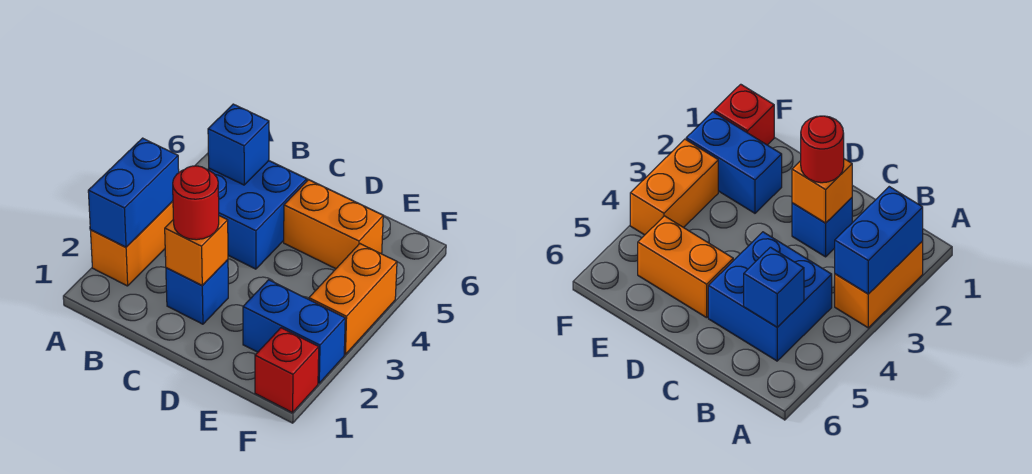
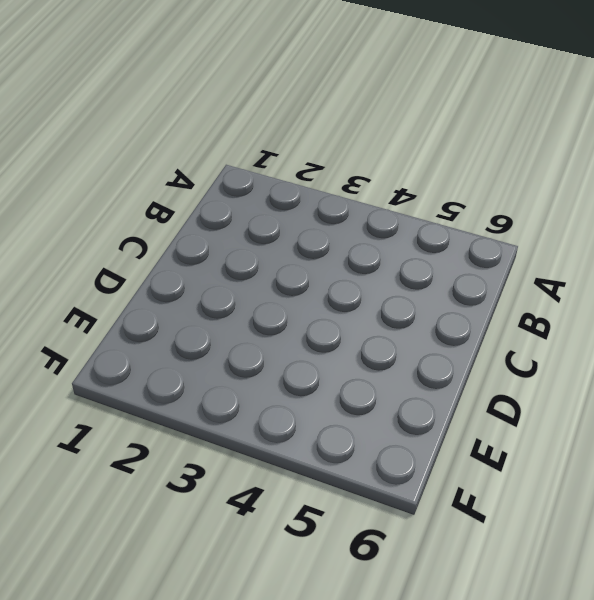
none -> orange 1x2 brick [90,201,173,286]
none -> blue 2x2 brick [208,161,307,269]

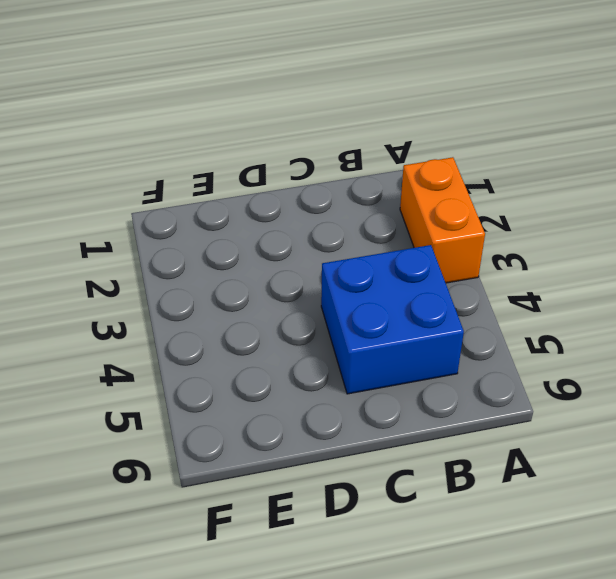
none -> blue 1x1 brick [166,260,228,324]
none -> orange 1x2 brick [284,180,383,269]

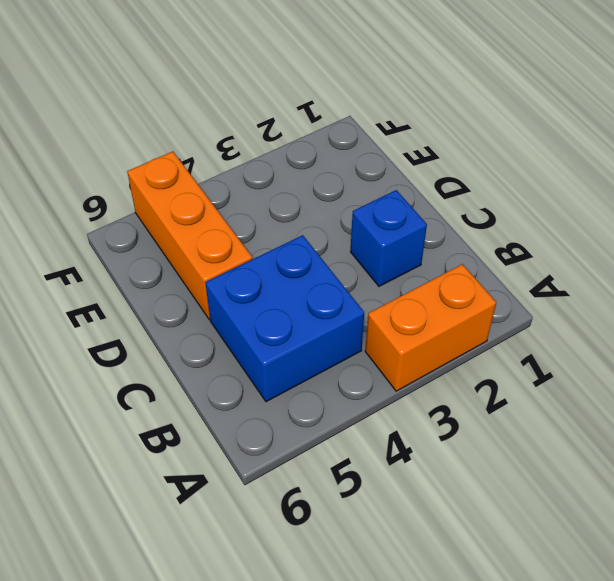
orange 1x3 brick [127,151,252,320] -> orange 1x2 brick [284,180,383,269]
none -> blue 1x2 brick [243,280,345,383]
none -> red 1x1 brick [255,328,319,413]

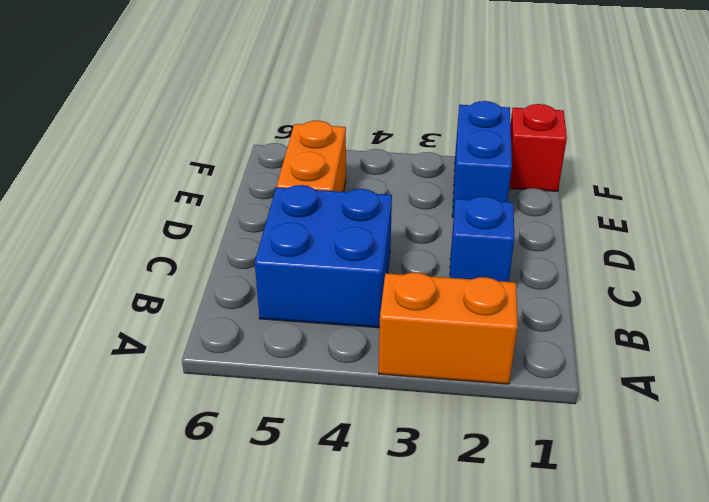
none -> orange 1x2 brick [309,244,397,354]
none -> blue 1x2 brick [88,138,179,247]

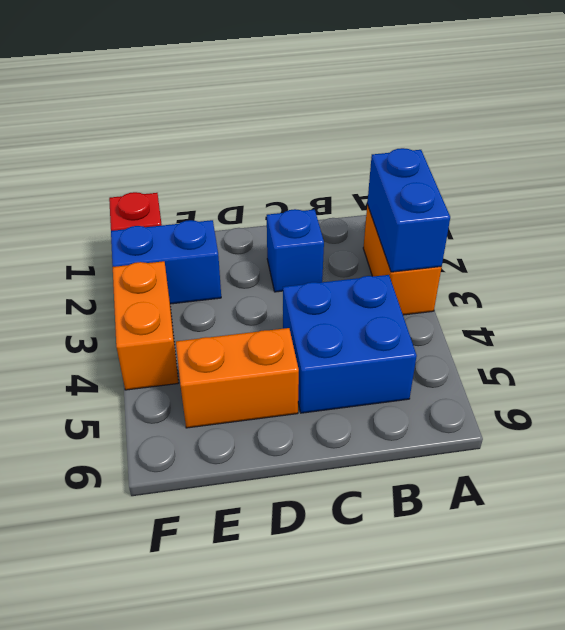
none -> blue 1x1 brick [208,104,269,185]
none -> orange 1x1 brick [165,216,228,286]

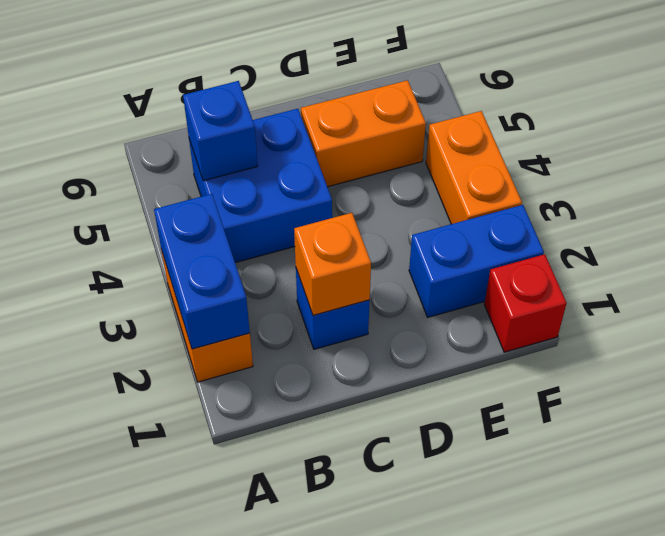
none -> red 1x1 round brick [173,166,219,240]

